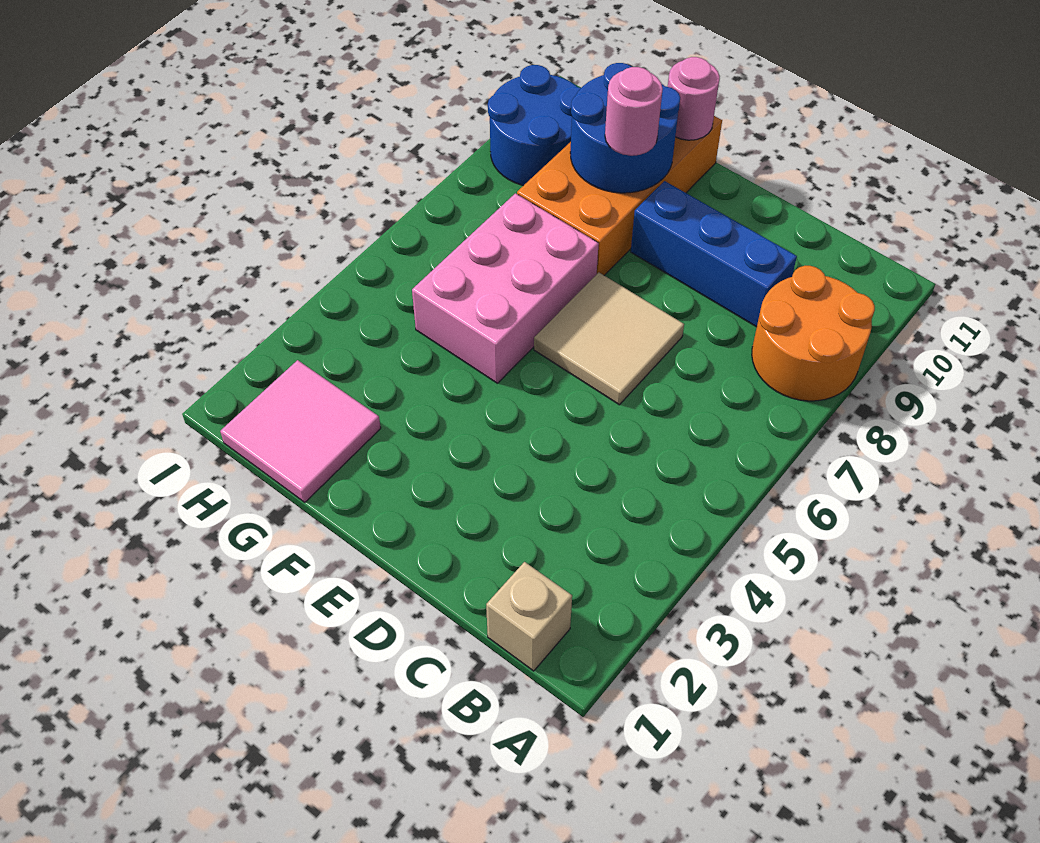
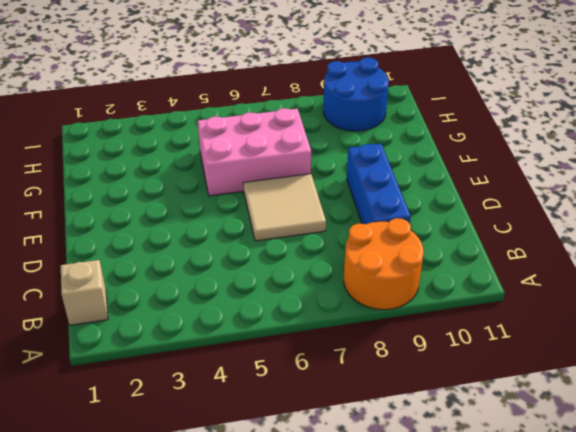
none -> orange 2x4 brick [517,116,722,275]
none -> pink 2x2 tile [220,360,381,502]

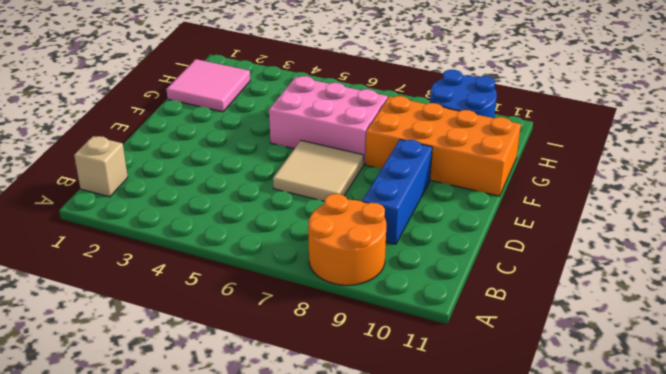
none -> blue 2x2 round brick [570,63,680,193]
none -> pink 1x1 round brick [668,57,720,140]

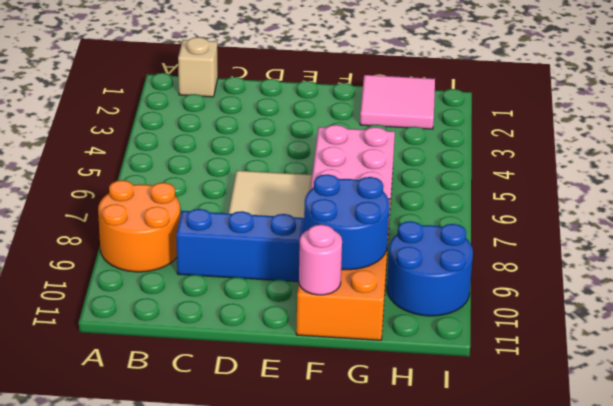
none -> pink 1x1 round brick [605,67,663,156]

